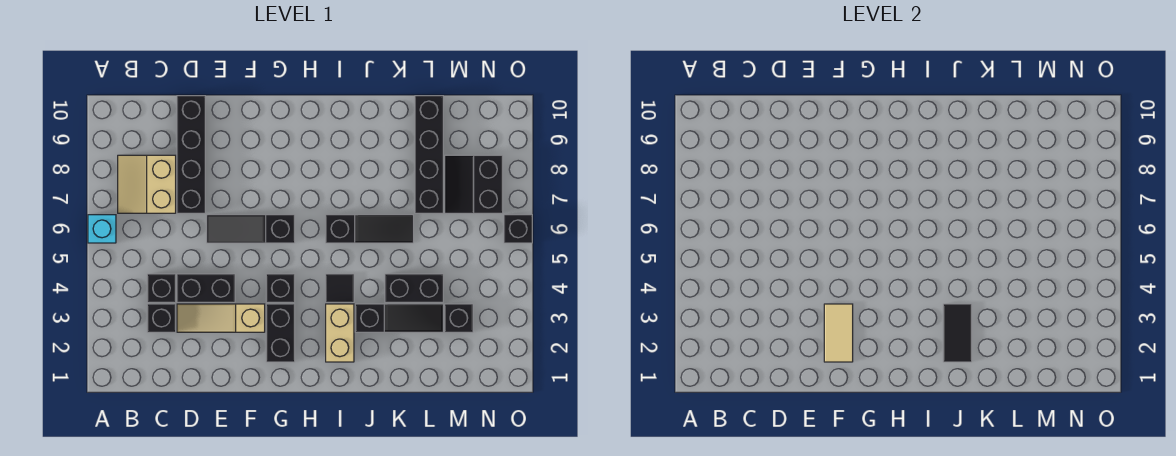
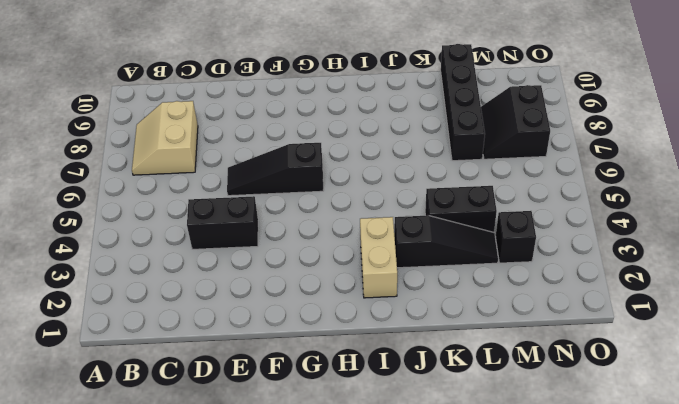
none -> cyan 1x1 brick [88,215,116,243]
none -> black 1x1 brick [147,304,176,332]
none -> black 1x1 brick [147,274,176,302]

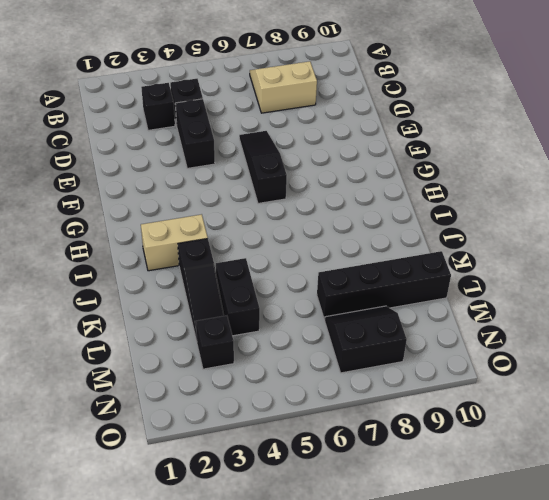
none -> cyan 1x1 brick [88,215,116,243]
none -> tan 1x3 slope [177,304,265,332]
none -> black 1x4 brick [177,96,205,213]

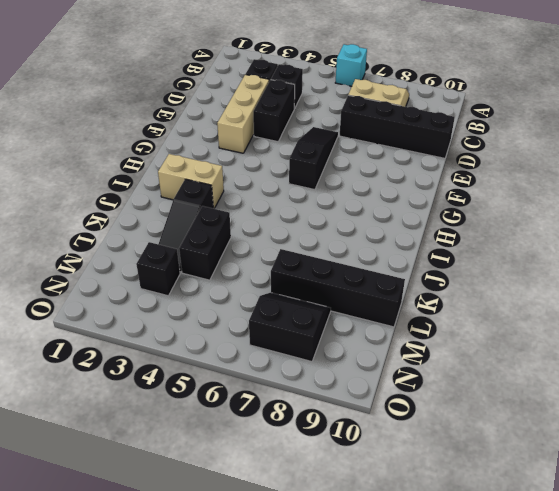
tan 1x3 brick [217,74,269,153] -> tan 1x3 slope [177,304,265,332]
none -> black 1x2 brick [266,304,295,362]
none -> black 1x1 brick [266,274,295,302]
none -> black 1x1 tile [326,274,354,302]

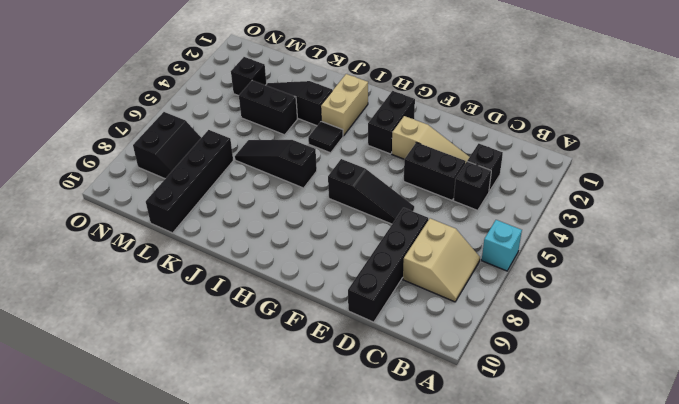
none -> black 1x1 brick [266,274,295,302]
none -> black 1x1 brick [504,215,532,243]
none -> tan 1x2 tile [824,304,853,362]

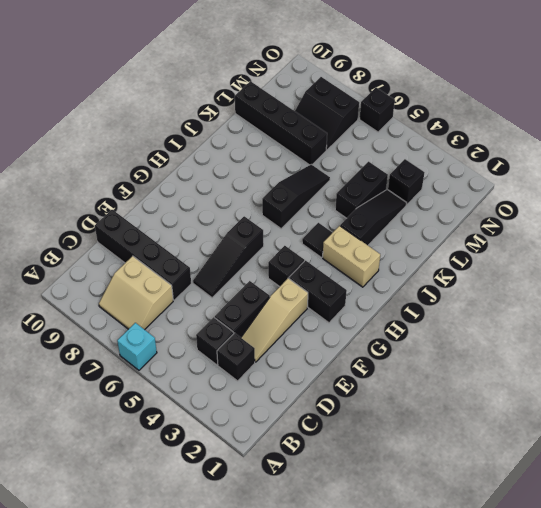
none -> tan 1x2 tile [824,304,853,362]
none -> black 1x2 tile [943,304,972,362]

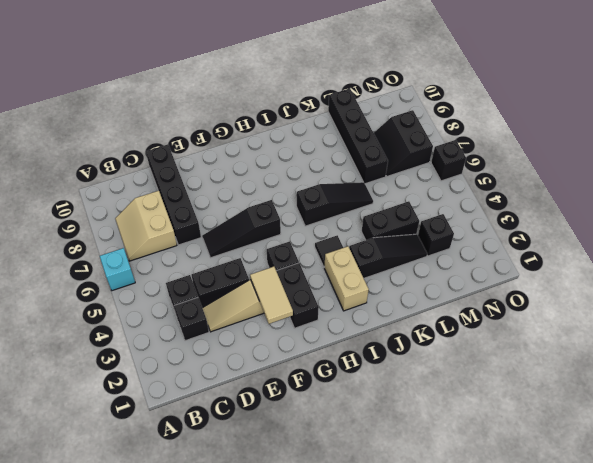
none -> black 1x2 tile [943,304,972,362]

